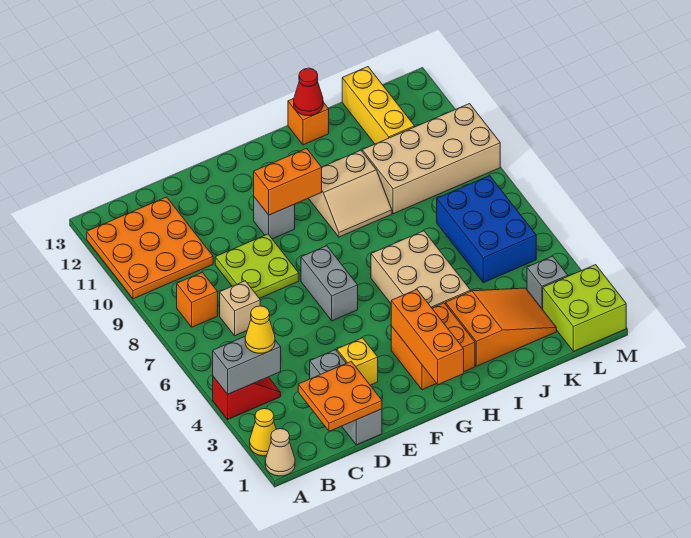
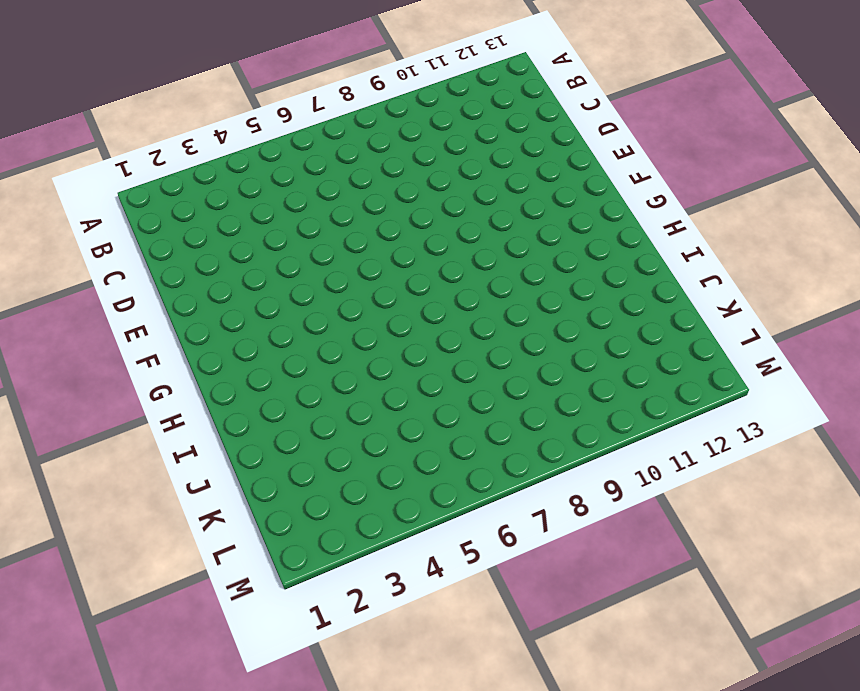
none -> tan 1x1 cone [265,429,295,476]
none -> yellow 1x1 cone [250,409,276,456]
none -> red 1x2 slope [213,377,281,419]

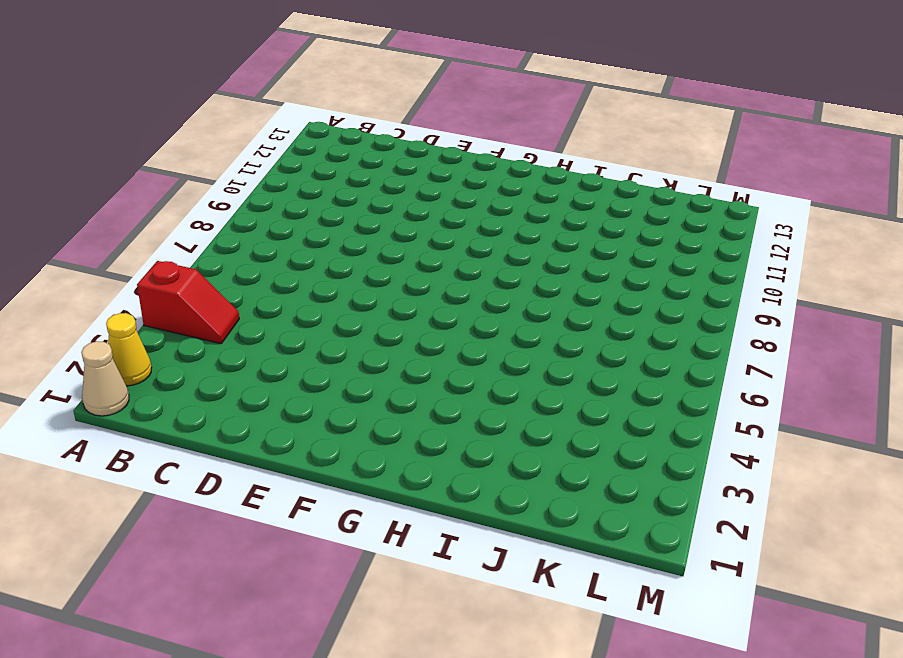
none -> orange 3x3 plate [87,197,213,299]
none -> orange 1x1 brick [177,272,218,327]
none -> tan 1x1 brick [220,281,260,336]

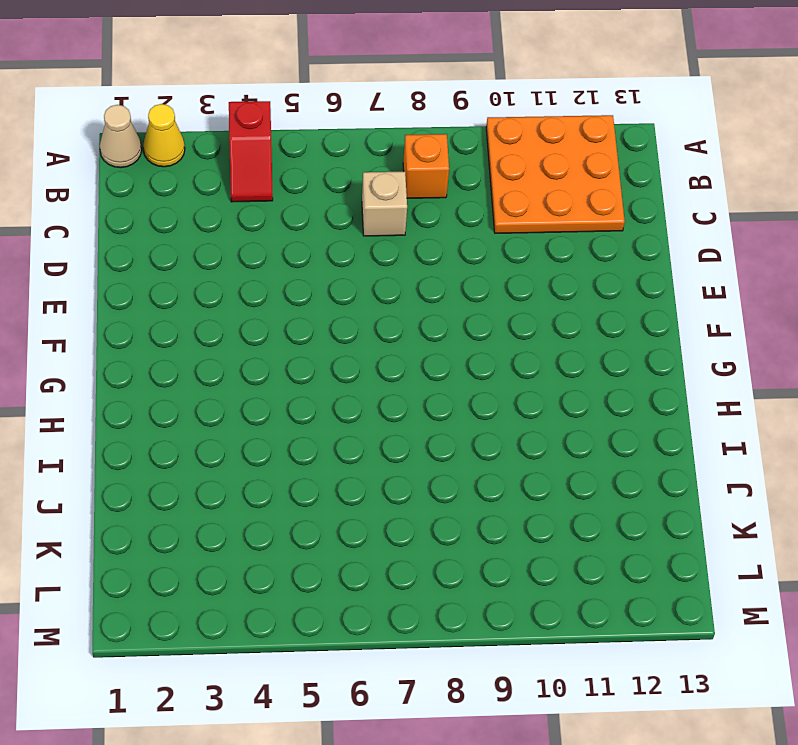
none -> grey 1x3 brick [310,350,382,445]
none -> lime 2x2 plate [215,234,299,298]
none -> yellow 1x1 brick [337,338,378,385]

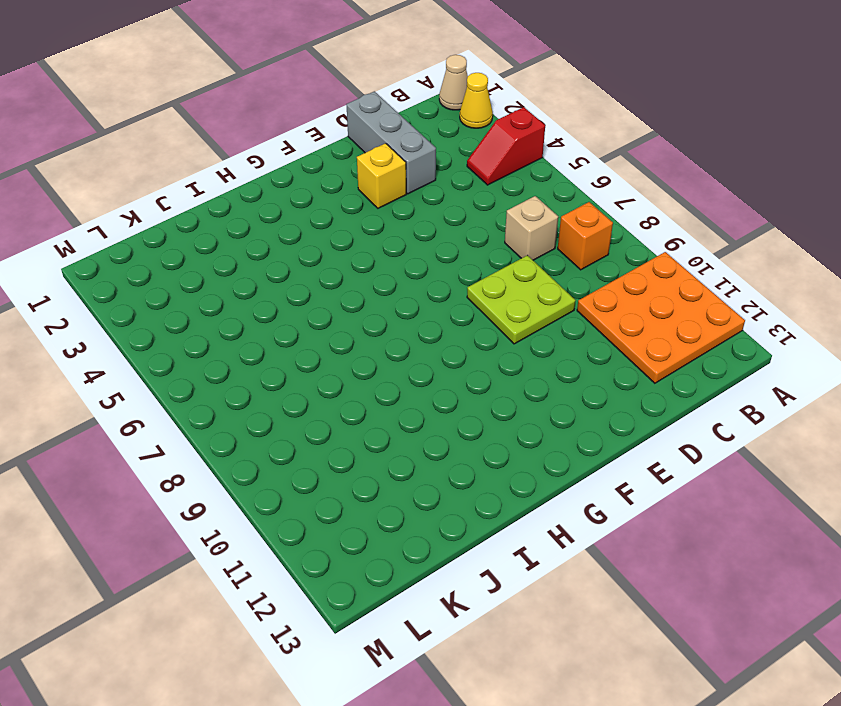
none -> grey 1x2 brick [301,246,358,321]
none -> grey 1x1 brick [254,197,295,239]
none -> orange 2x2 brick [391,303,475,390]

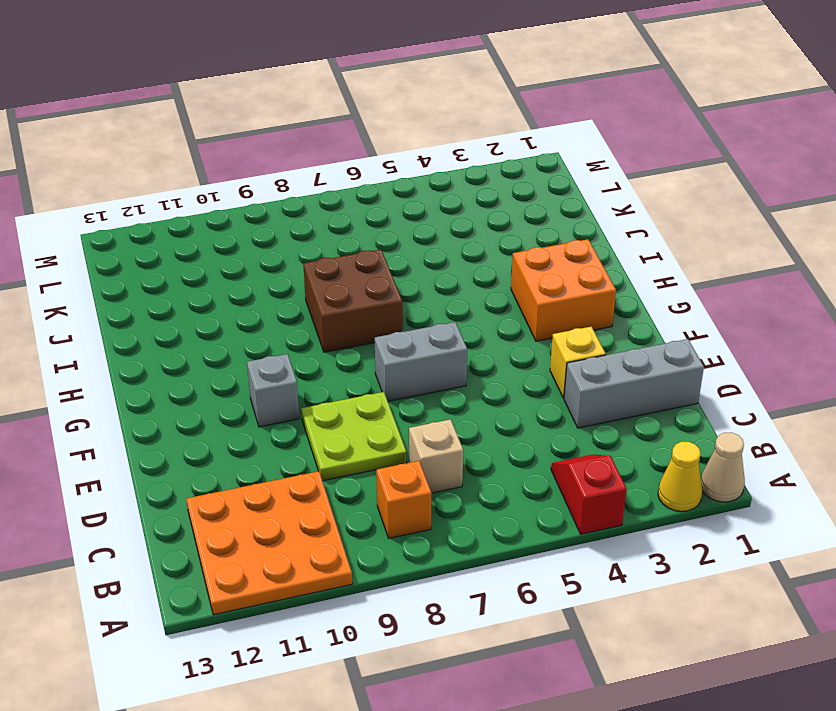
brown 2x2 brick [303,249,403,352] -> none
none -> tan 2x3 brick [371,231,471,308]
none -> tan 2x2 slope [308,150,392,237]
none -> orange 2x3 slope [446,288,556,366]

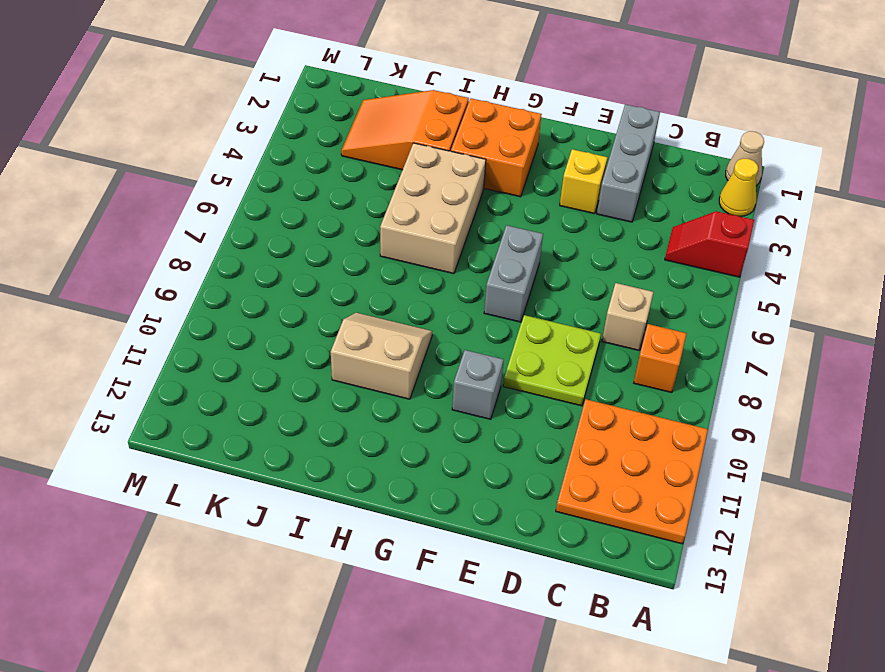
none -> orange 1x1 brick [288,99,329,145]
none -> tan 2x4 brick [362,104,500,214]
none -> blue 2x3 brick [437,176,536,283]

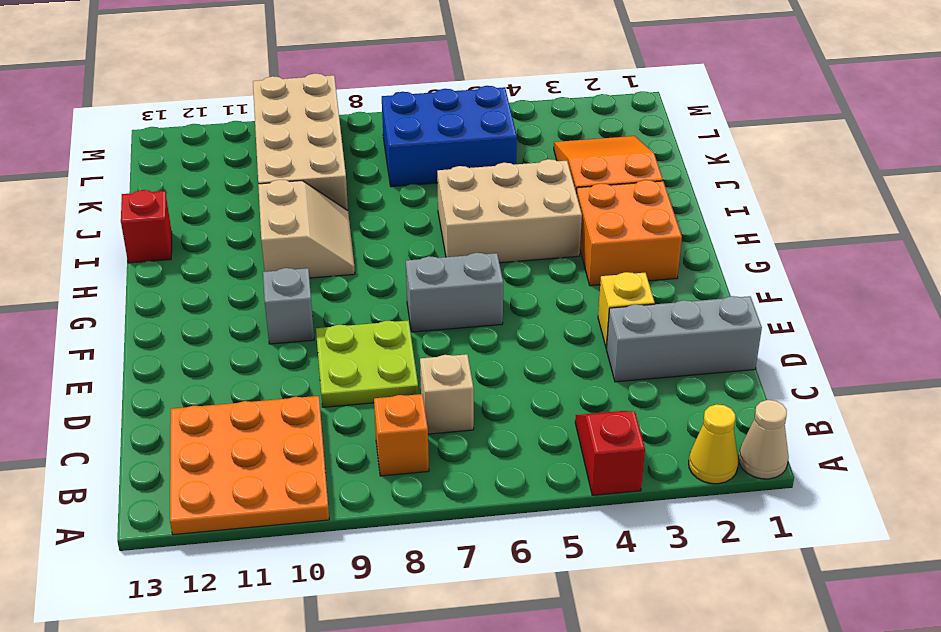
red 1x1 brick [121,190,172,263] -> orange 1x1 brick [288,99,329,145]
none -> yellow 1x3 brick [342,67,415,144]
none -> lime 2x2 brick [543,265,626,352]
none -> grey 1x1 brick [527,256,568,310]

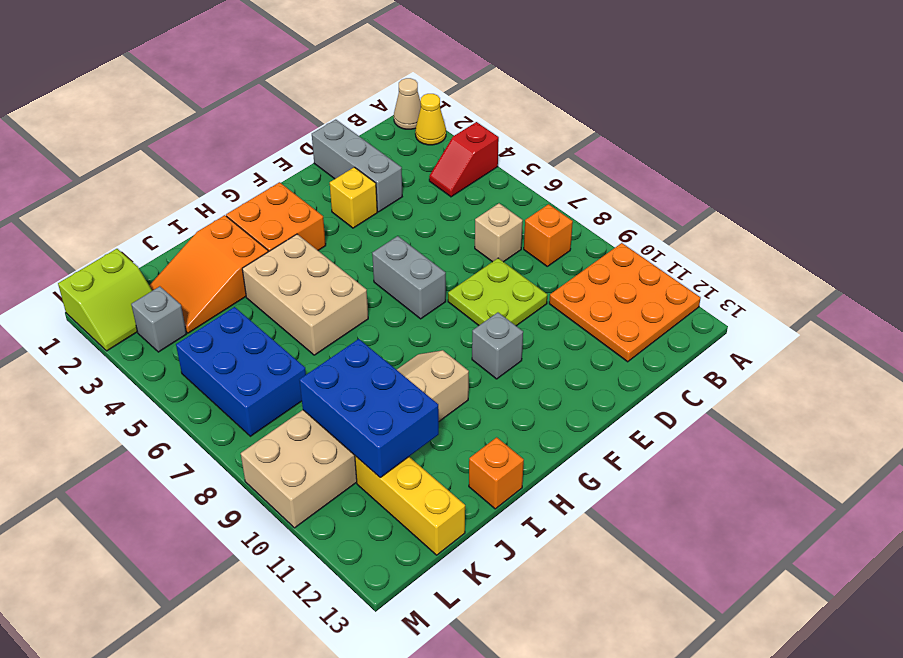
blue 2x3 brick [300,339,439,477] -> none
lime 2x2 slope [58,249,152,351] -> lime 2x2 brick [543,265,626,352]
none -> grey 1x2 brick [213,337,281,394]
none -> orange 2x2 plate [298,362,382,432]
none -> orange 1x2 brick [254,148,322,215]

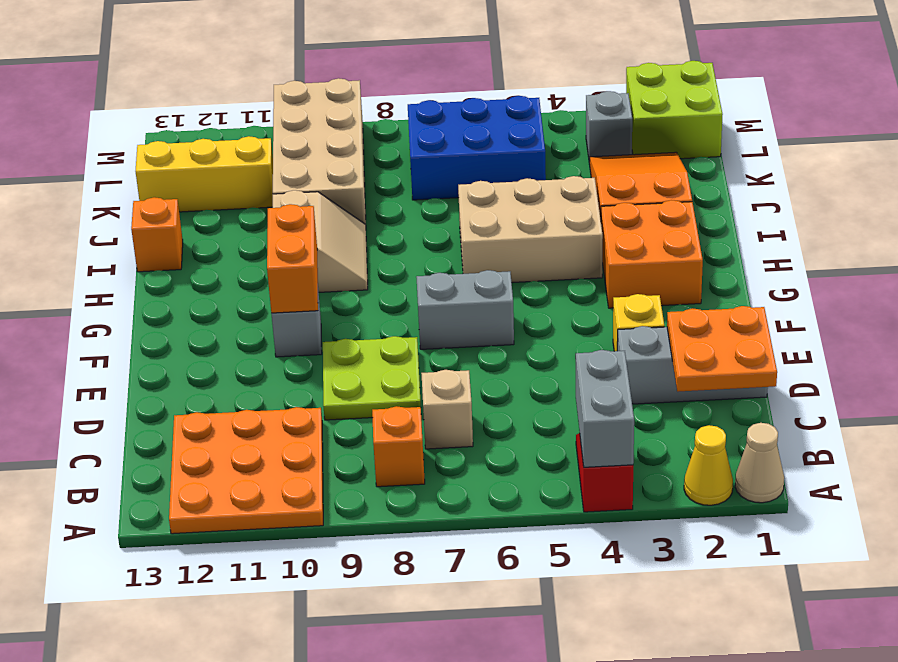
none -> orange 1x3 brick [391,289,464,385]
none -> red 1x1 cone [294,68,323,116]
none -> yellow 1x1 cone [245,306,275,353]

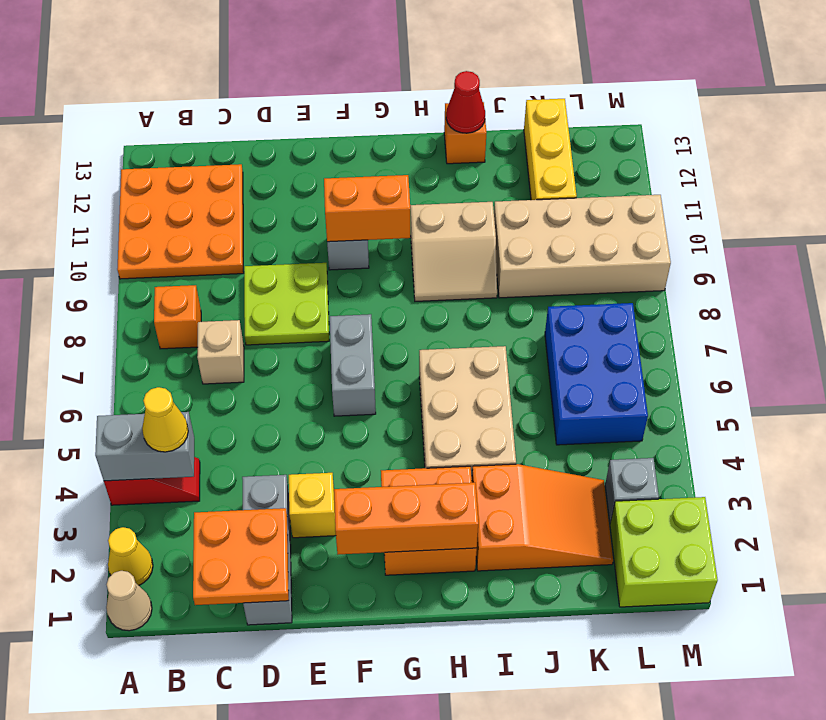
orange 1x3 brick [334,483,478,554] -> orange 1x3 brick turned to [391,289,464,385]

